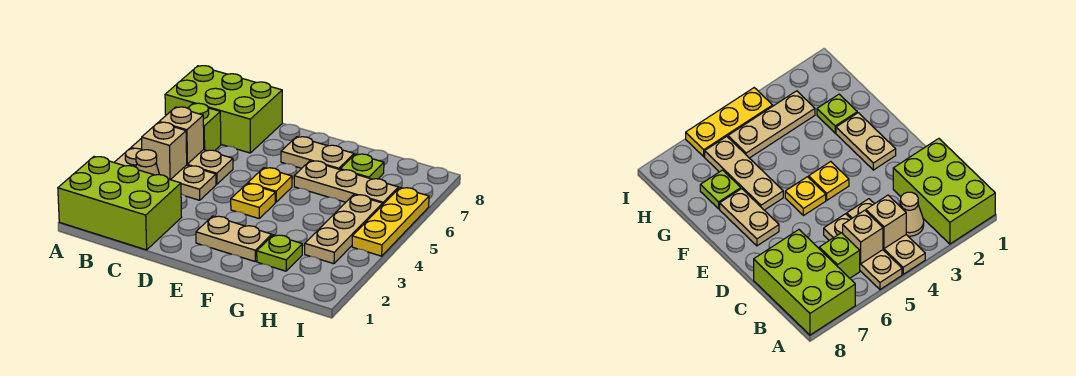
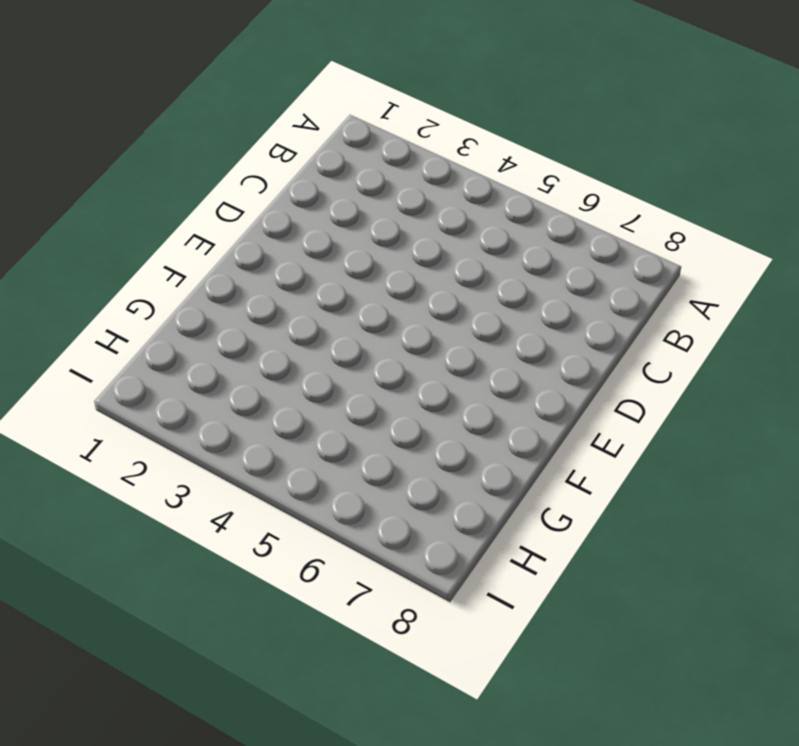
none -> lime 2x3 brick [58,157,182,250]
none -> tan 1x3 plate [114,148,216,200]
none -> tan 1x3 plate [131,138,233,184]

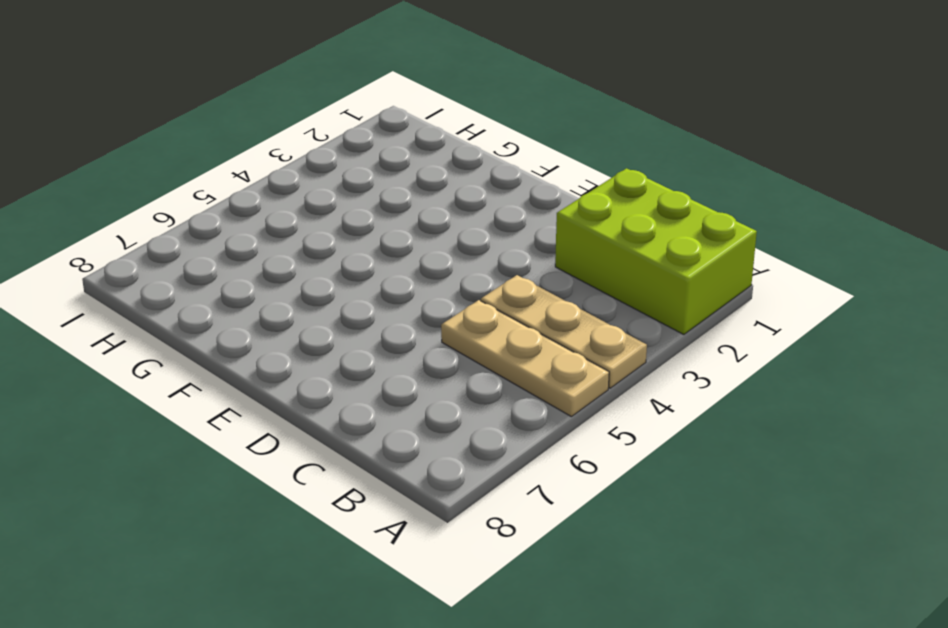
none -> lime 2x3 brick [165,66,282,153]
none -> tan 1x1 cone [136,150,159,175]
none -> lime 1x1 brick [188,103,221,151]

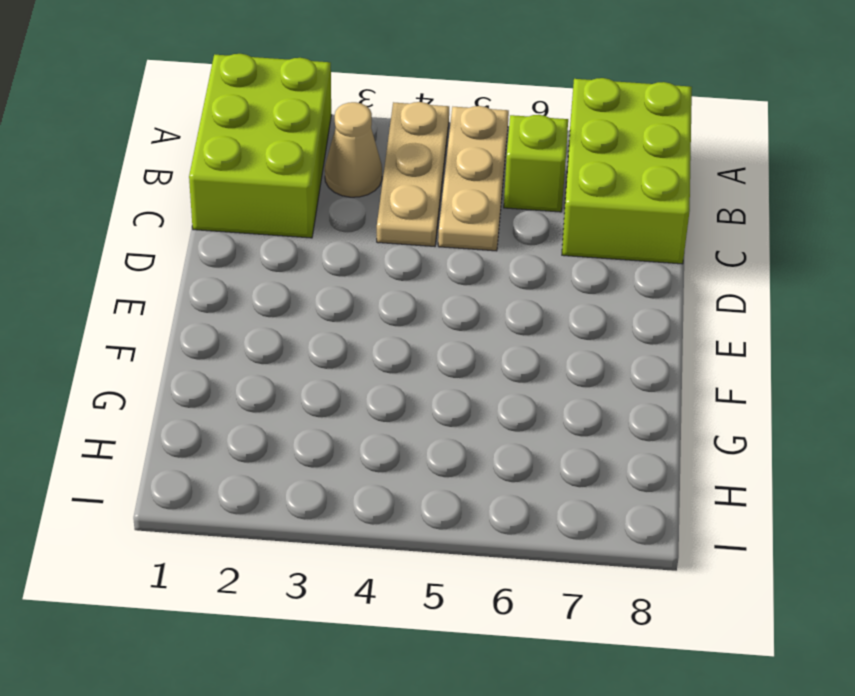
none -> tan 1x2 plate [196,216,272,261]
none -> yellow 1x1 plate [231,184,275,218]
none -> yellow 1x1 plate [248,168,292,202]

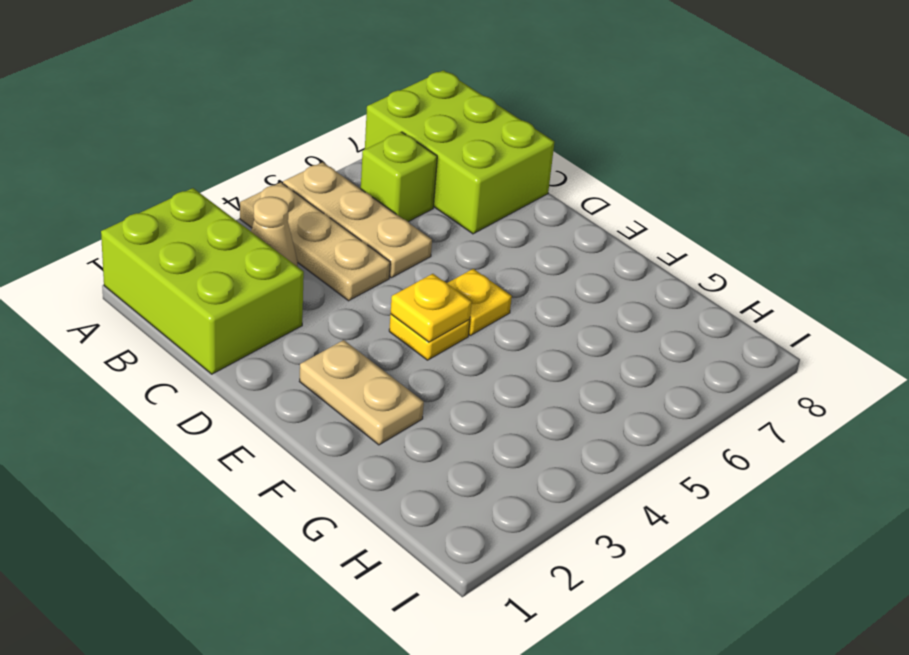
yellow 1x1 plate [391,274,472,342] -> none
none -> tan 1x2 plate [281,137,354,169]
none -> tan 1x3 plate [294,161,398,204]
none -> lime 1x1 plate [257,235,302,271]

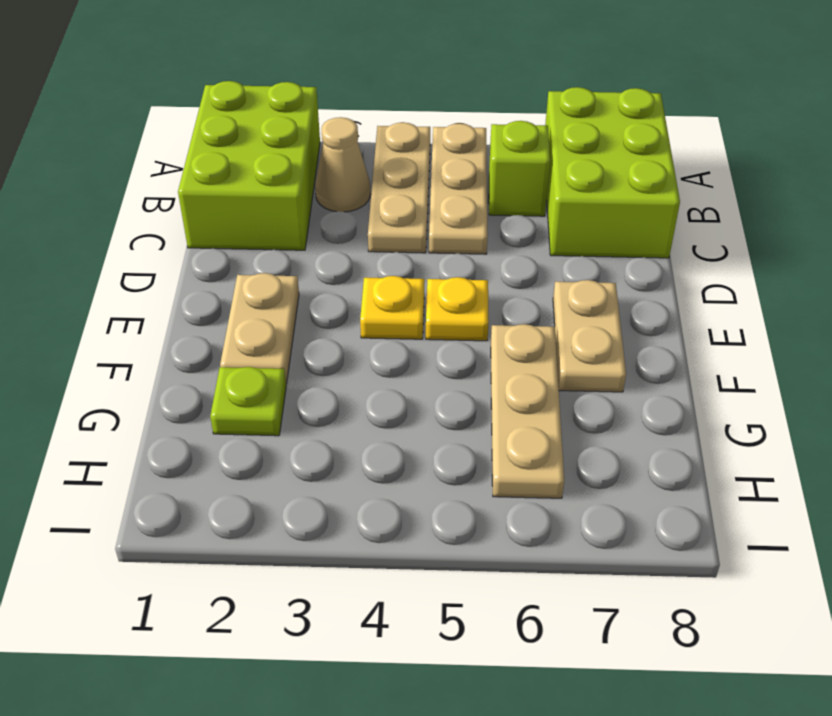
none -> lime 1x1 plate [340,154,384,179]
none -> tan 1x3 plate [305,195,383,264]
none -> yellow 1x3 plate [352,188,429,256]

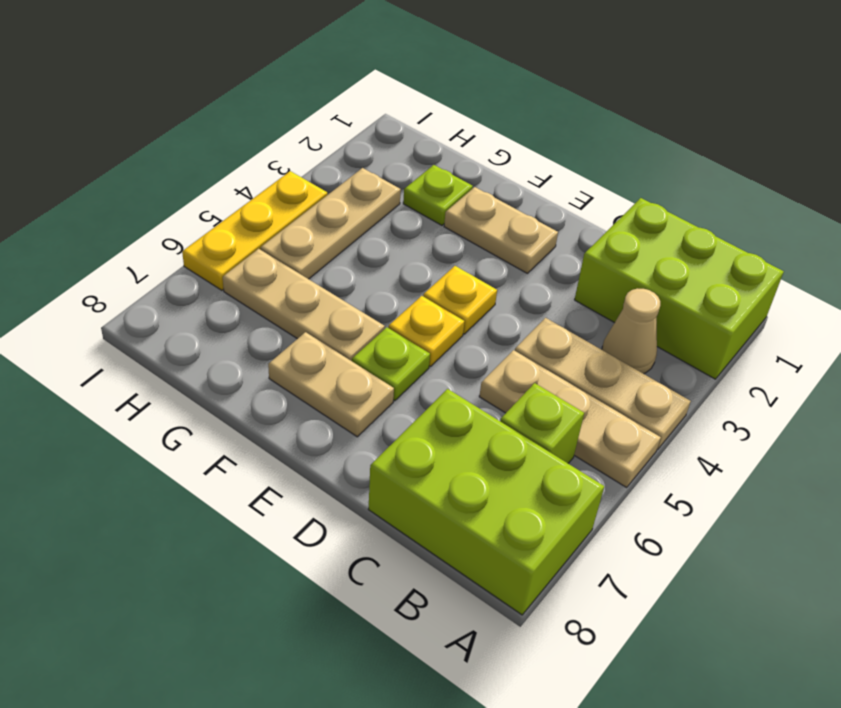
lime 1x1 plate [352,327,430,401] -> lime 1x1 plate moved to [340,154,384,179]
none -> tan 1x1 brick [142,122,187,180]
none -> tan 1x1 brick [159,107,204,164]

